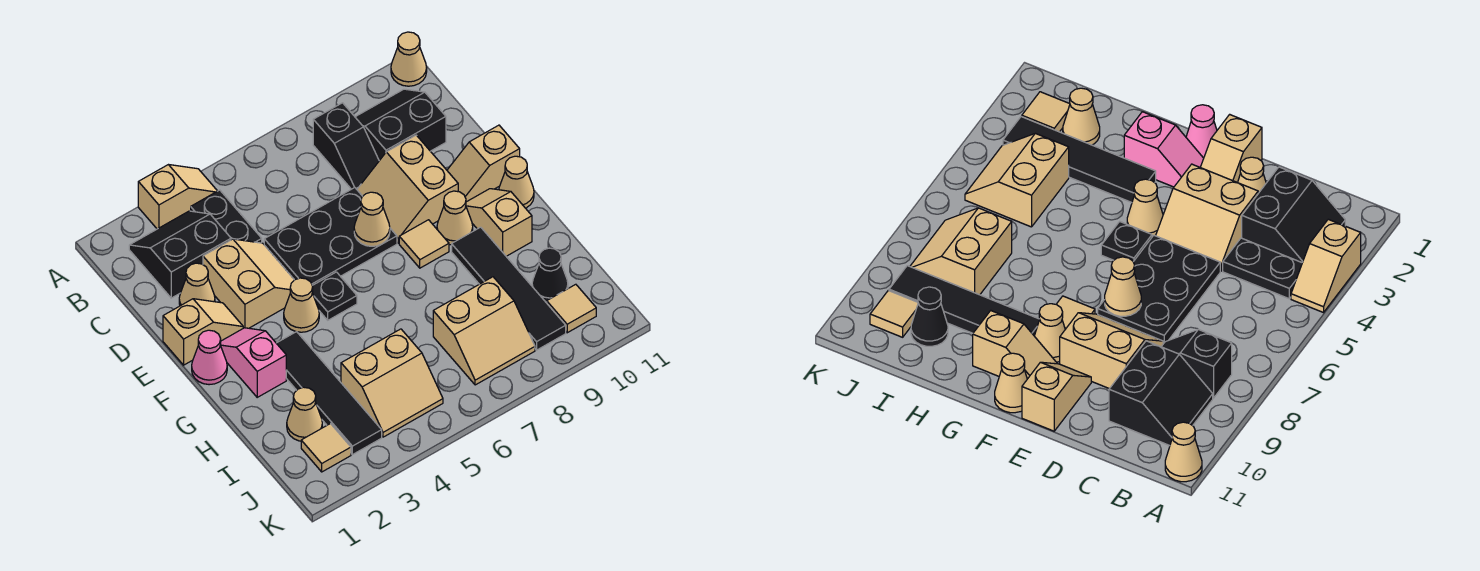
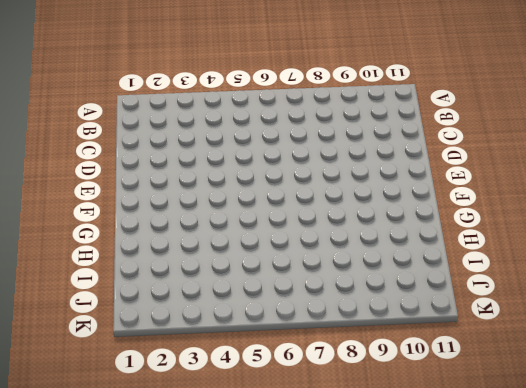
none -> tan 1x2 slope [138,165,217,229]
none -> tan 1x1 cone [391,32,427,86]
none -> black 2x2 slope [129,211,231,298]

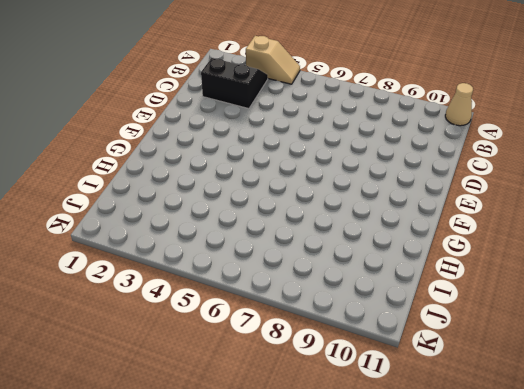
none -> black 1x2 plate [191,190,262,243]
none -> black 1x2 slope [313,103,379,189]
none -> black 2x2 slope [355,89,446,161]

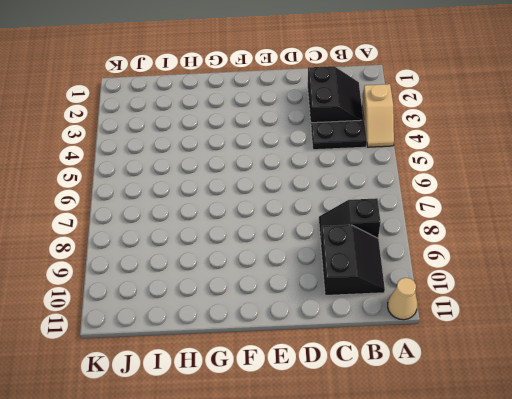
none -> tan 1x1 cone [179,263,215,306]
none -> tan 2x2 slope [203,239,294,328]
none -> black 2x3 plate [264,187,397,285]

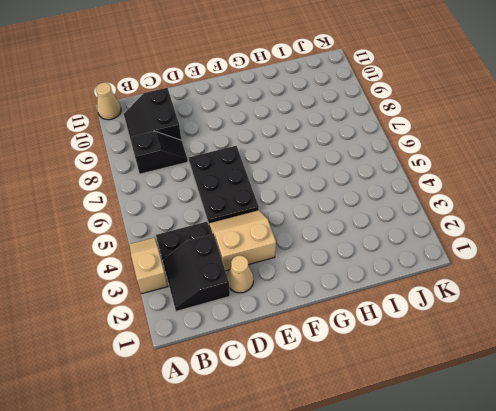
none -> tan 2x2 slope [357,135,458,243]
none -> tan 1x2 slope [163,299,243,365]
none -> tan 1x2 slope [447,125,520,202]

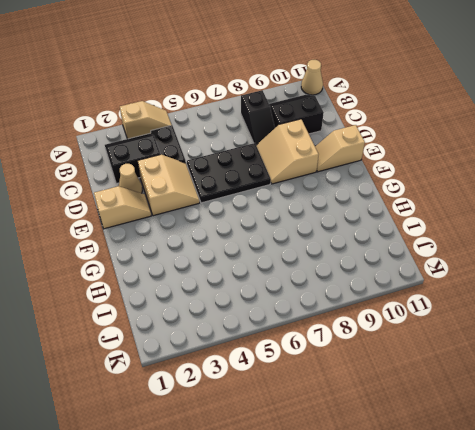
none -> pink 1x1 cone [192,330,227,385]
none -> pink 1x2 slope [220,328,286,397]
none -> tan 1x1 cone [284,278,319,332]

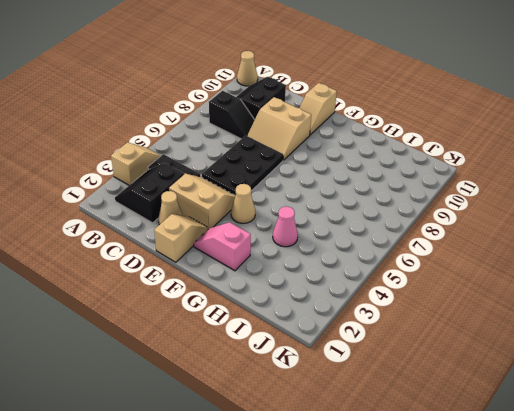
pink 1x1 cone [273,206,298,247] -> pink 1x1 cone moved to [192,330,227,385]
none -> black 1x1 plate [312,272,357,320]
none -> tan 1x1 tile [399,220,449,268]
none -> tan 1x1 cone [437,191,473,245]

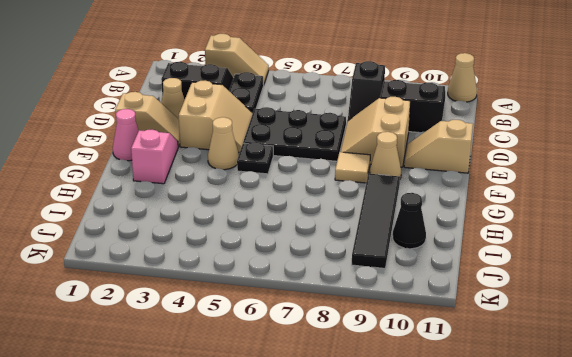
none -> tan 1x2 slope [466,189,532,256]
none -> tan 1x1 cone [499,156,534,208]
none -> black 1x4 tile [276,332,382,455]

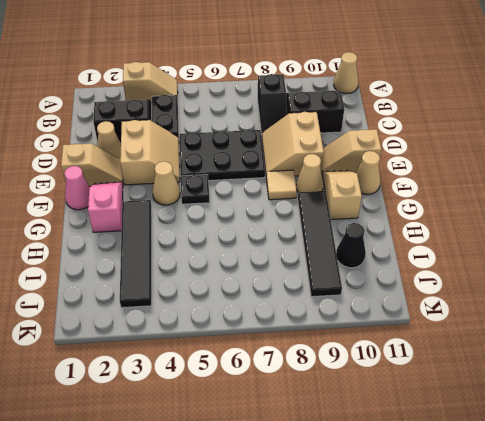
none -> tan 1x1 cone [287,387,322,441]
none -> tan 2x2 slope [341,329,443,437]
none -> tan 2x2 slope [433,277,535,385]

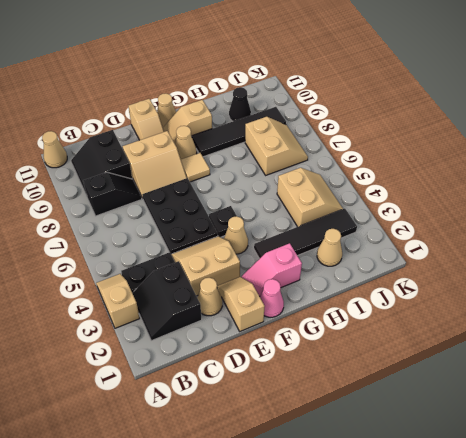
none -> tan 1x1 tile [301,424,351,472]
none -> tan 1x1 tile [547,284,596,333]
none -> tan 1x1 cone [354,192,390,246]

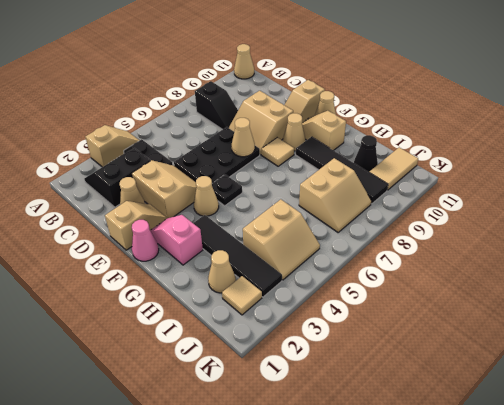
tan 1x2 tile [369,147,418,190] -> tan 1x1 tile [547,284,596,333]
none -> black 2x2 slope [355,89,446,161]

